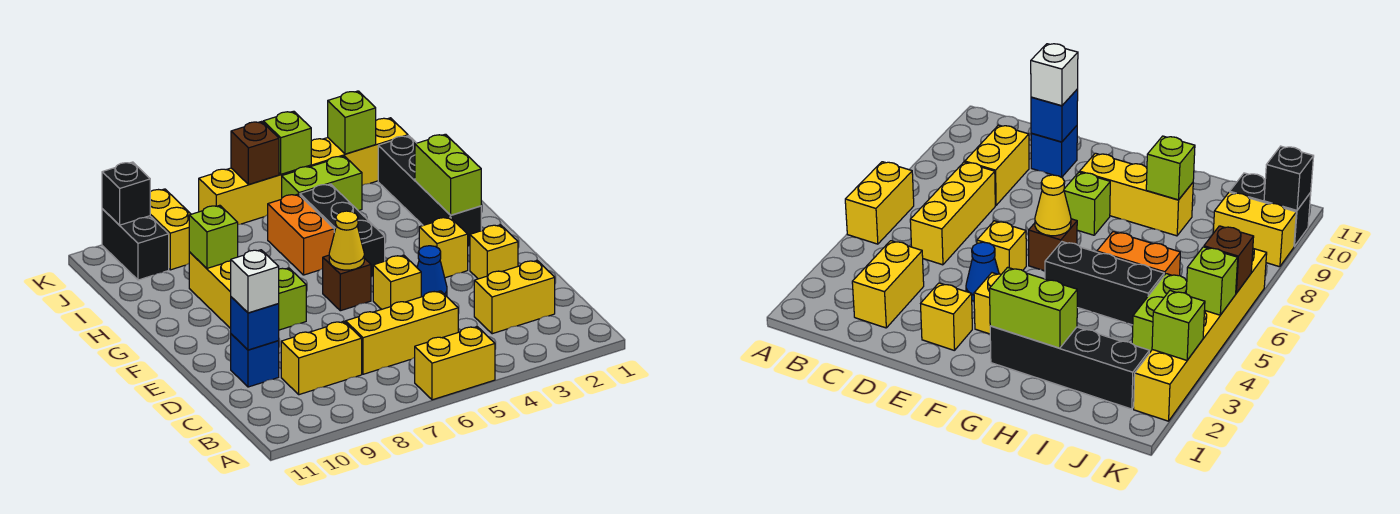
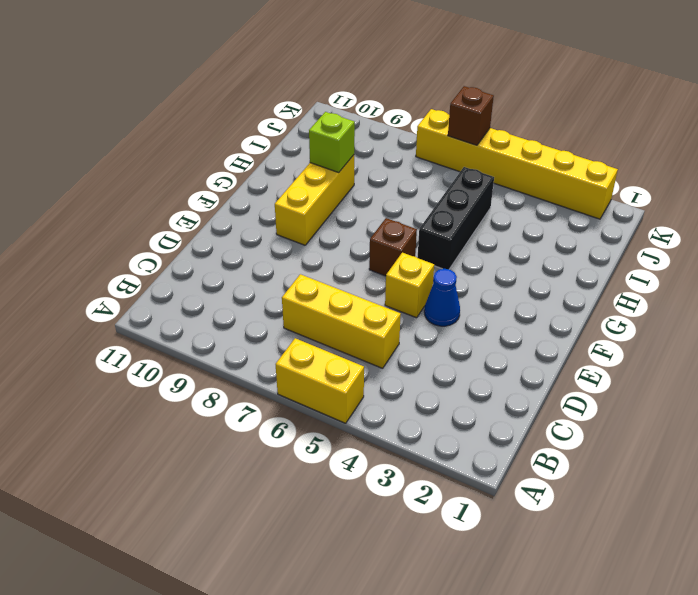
none -> yellow 1x2 brick [474,261,555,334]
none -> yellow 1x2 brick [281,321,362,395]
none -> blue 1x1 brick [231,334,279,387]

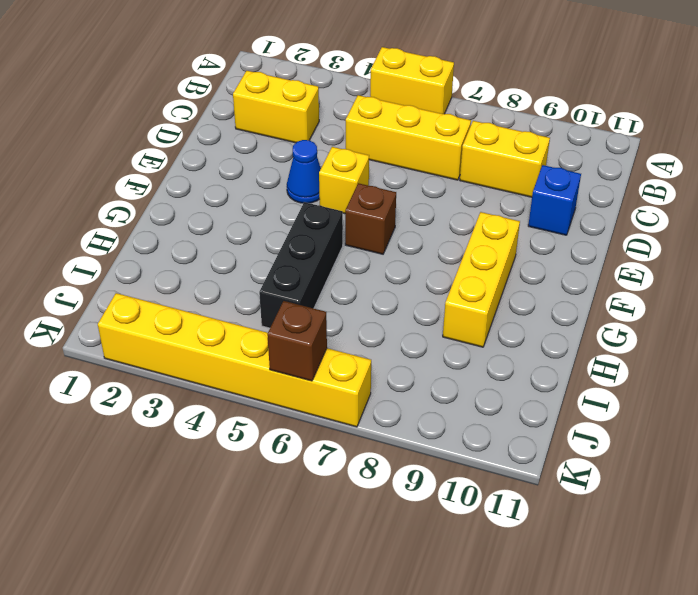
none -> yellow 1x1 brick [470,225,518,279]
none -> yellow 1x1 brick [419,217,468,278]
none -> lime 1x1 brick [278,268,306,330]

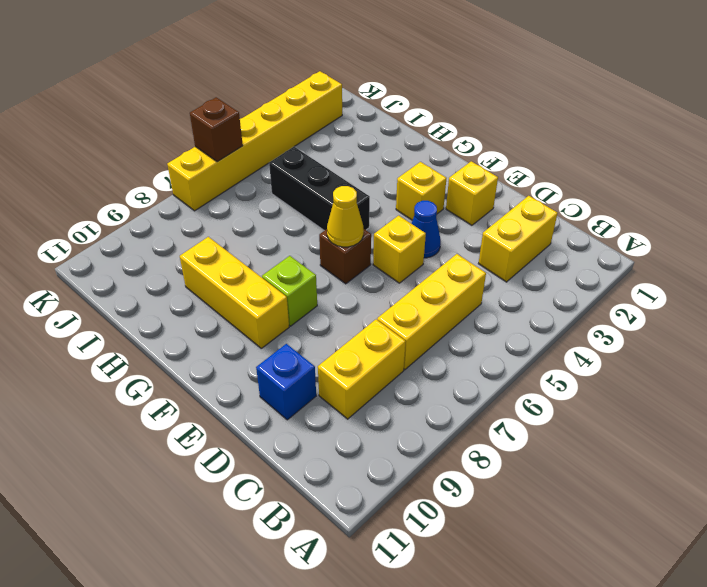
none -> yellow 1x2 brick [415,327,495,400]
none -> black 1x4 brick [378,136,481,246]
none -> orange 1x2 brick [268,194,334,275]

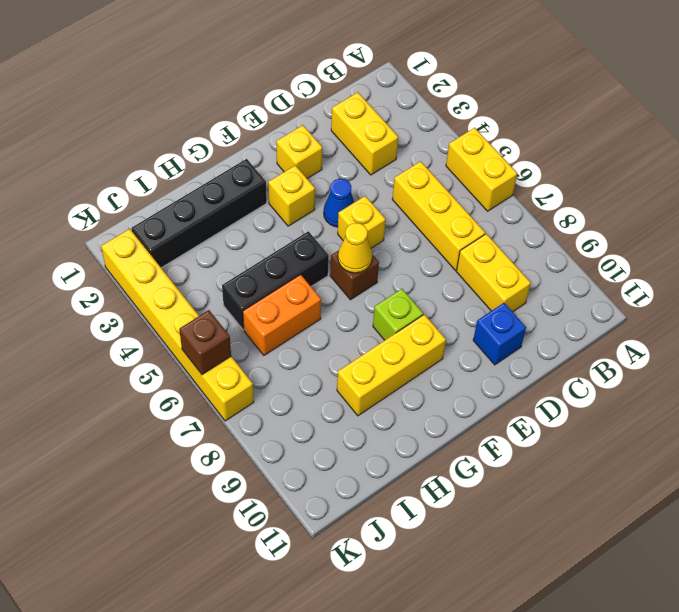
none -> lime 1x2 brick [282,156,362,211]
none -> yellow 1x2 brick [150,189,191,270]
none -> black 1x2 brick [102,209,169,280]

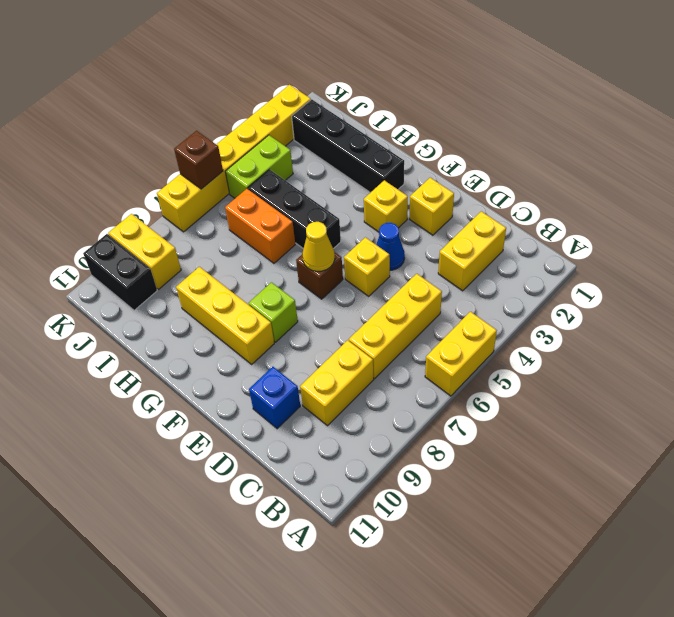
none -> blue 1x1 brick [231,297,279,350]
none -> lime 1x2 brick [415,134,481,215]
none -> lime 1x1 brick [189,205,238,268]

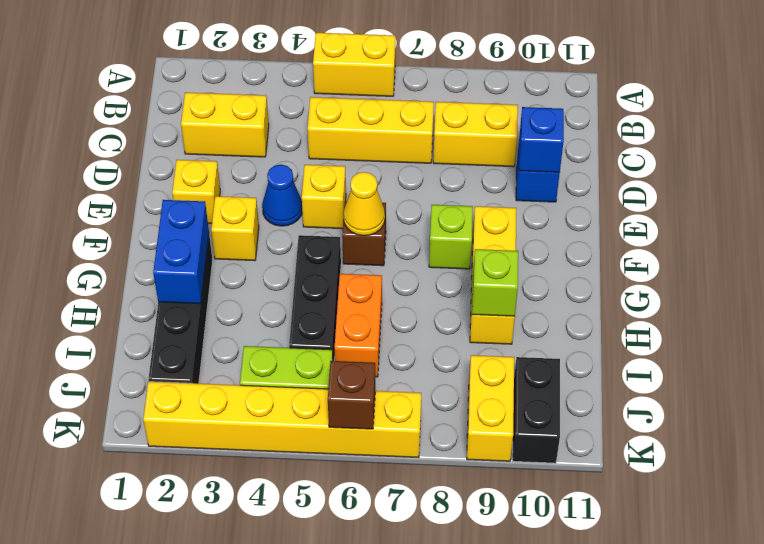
blue 1x2 brick [153,200,209,304] -> lime 1x2 brick [415,134,481,215]
none -> lime 1x1 brick [328,91,376,154]
none -> lime 1x1 brick [263,111,311,174]
none -> black 1x1 brick [102,162,150,225]

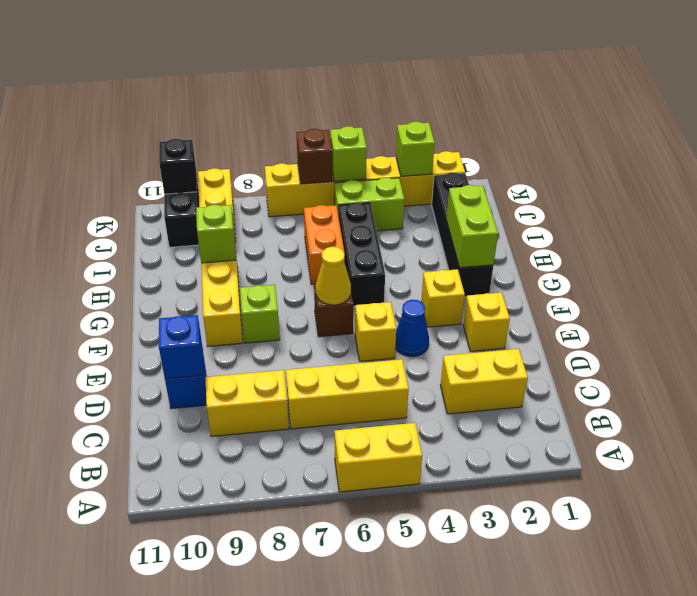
none -> white 1x1 brick [231,250,279,313]

